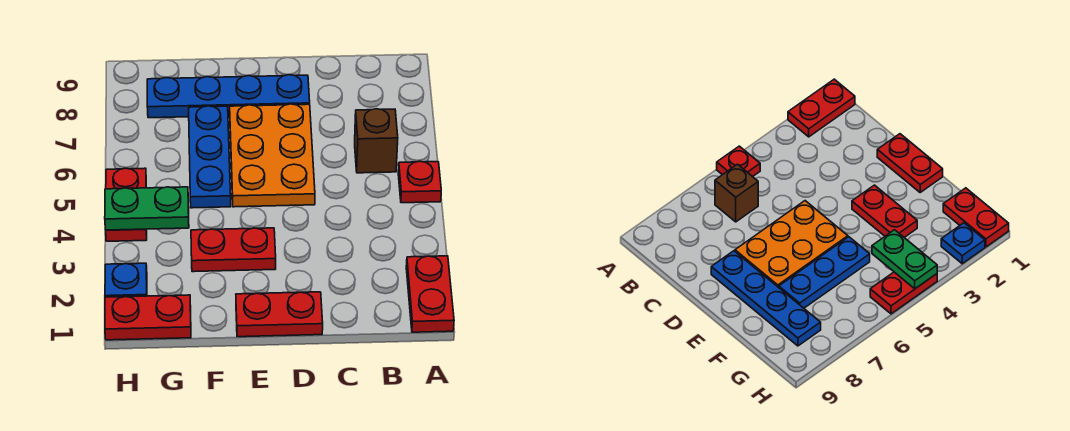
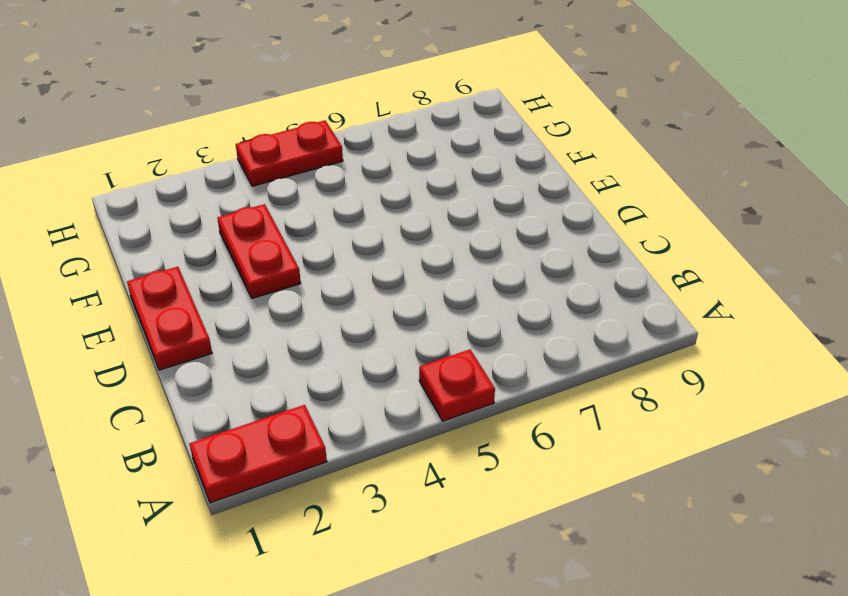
none -> brown 1x1 brick [355,109,398,173]
none -> orange 2x3 plate [230,104,315,207]
none -> blue 1x4 plate [147,75,310,118]

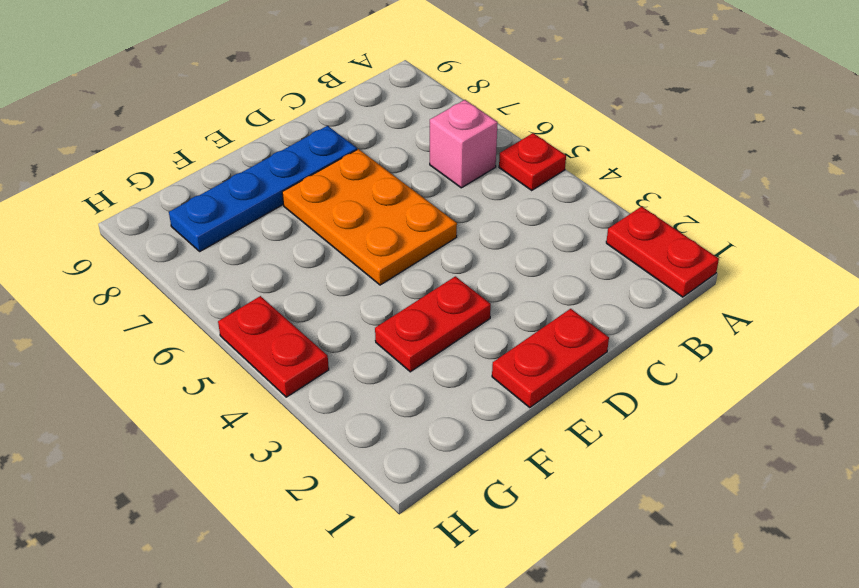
pink 1x1 brick [430,100,498,188] -> brown 1x1 brick [355,109,398,173]
none -> blue 1x3 plate [189,106,231,208]
none -> red 1x2 plate [105,295,191,340]
none -> blue 1x1 plate [105,263,147,297]

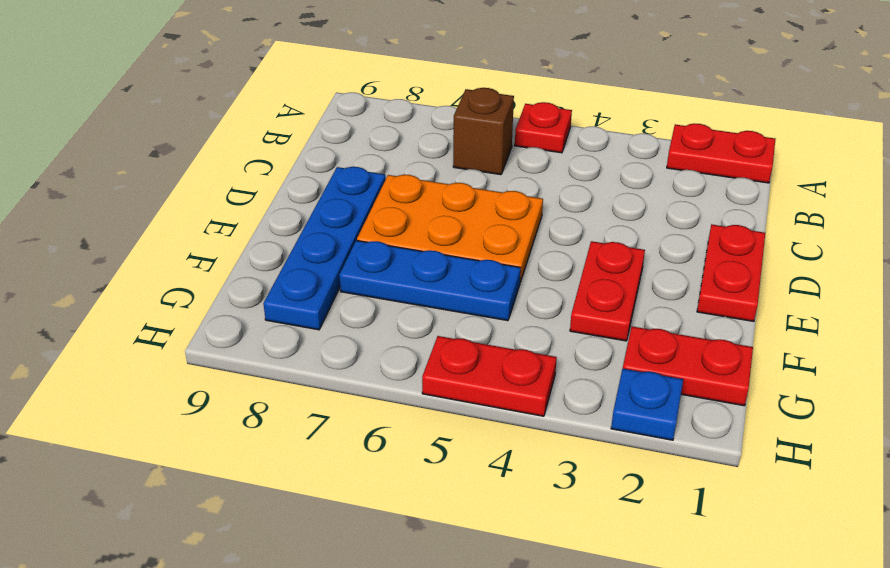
red 1x2 plate [623,326,753,406] -> red 1x2 plate turned to [105,295,191,340]
none -> green 1x2 plate [105,187,189,230]

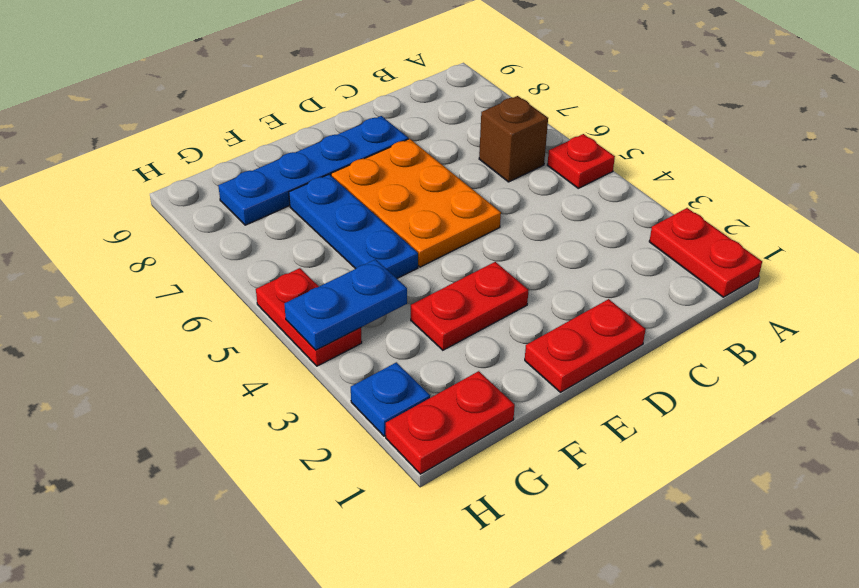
blue 1x2 plate [284,259,407,350] -> green 1x2 plate [105,187,189,230]

